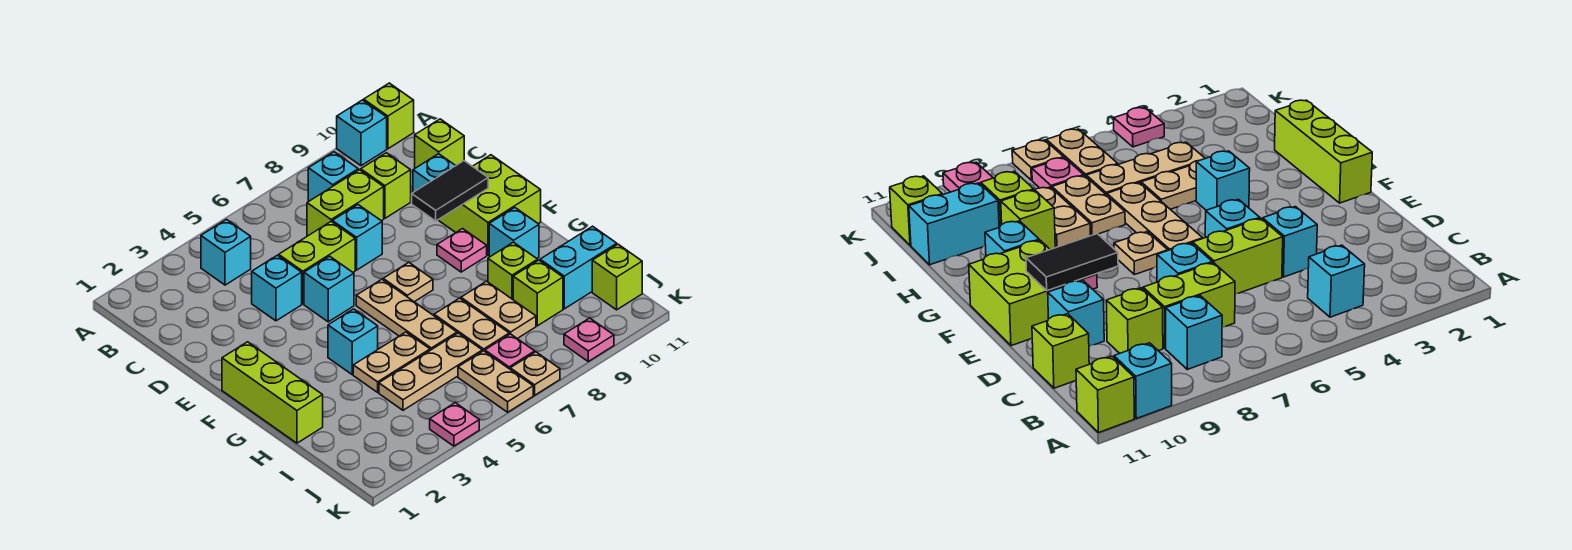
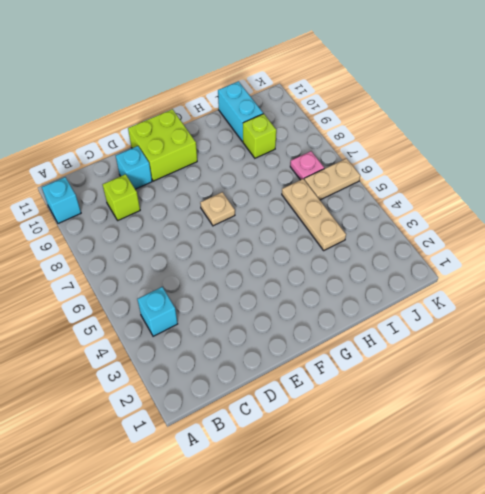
none -> lime 1x1 brick [364,83,414,149]
none -> cyan 1x1 brick [308,152,358,201]
none -> lime 1x2 brick [307,170,384,236]
none -> lime 1x1 brick [415,119,464,168]

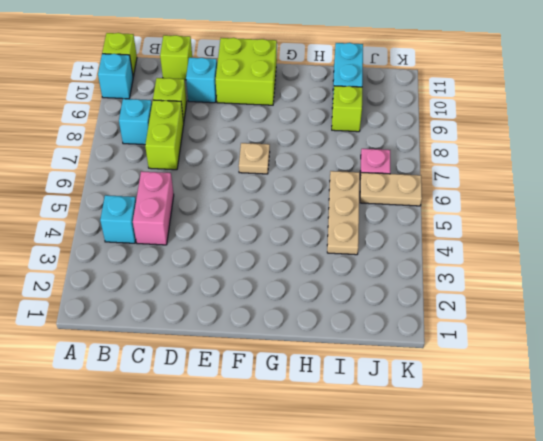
pink 1x2 brick [133,171,174,245] -> none
none -> cyan 1x1 brick [252,255,302,321]
none -> lime 1x2 brick [279,222,355,304]
none -> cyan 1x1 brick [332,205,382,270]
none -> cyan 1x1 brick [304,256,354,322]

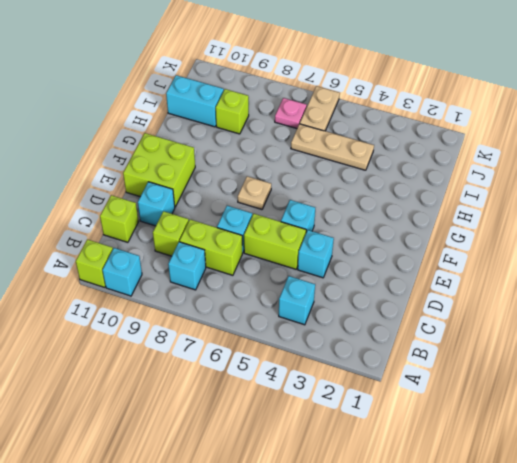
none -> lime 1x3 brick [222,342,323,443]
none -> tan 1x3 plate [356,279,457,350]
none -> pink 1x1 plate [437,229,487,272]
none -> cyan 1x1 brick [328,309,378,374]

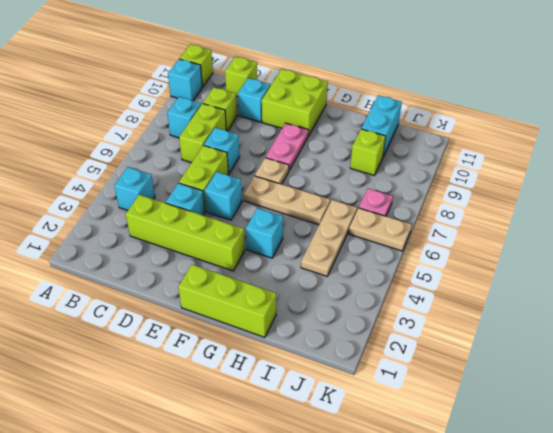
lime 1x4 brick [126,195,245,271] -> none
pink 1x2 plate [266,123,309,170] -> pink 1x1 plate [437,229,487,272]
none -> cyan 1x1 brick [489,208,539,258]
none -> tan 1x2 plate [353,332,430,392]
none -> tan 1x2 plate [434,298,509,351]
none -> tan 1x2 plate [461,281,536,339]

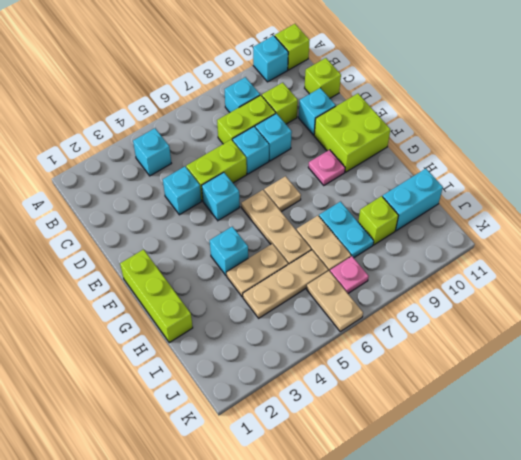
cyan 1x1 brick [255,113,292,161] -> cyan 1x1 brick moved to [489,208,539,258]
cyan 1x2 plate [319,202,374,258] -> tan 1x2 plate [461,281,536,339]
none -> lime 1x1 brick [488,242,538,299]
none -> lime 1x1 brick [592,244,642,310]
none -> pink 1x1 plate [430,403,479,446]
none -> tan 1x1 plate [510,352,560,395]

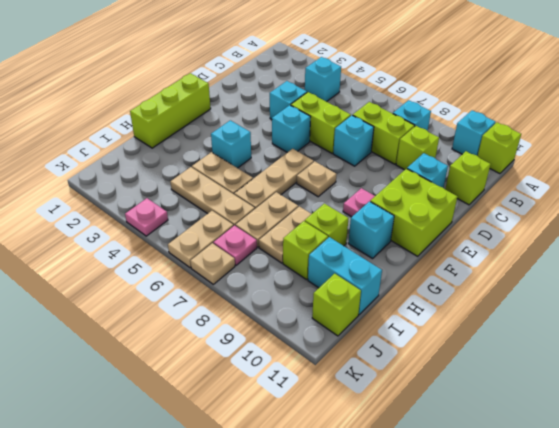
none -> pink 1x1 plate [564,318,614,361]
none -> black 1x2 tile [412,161,488,221]

